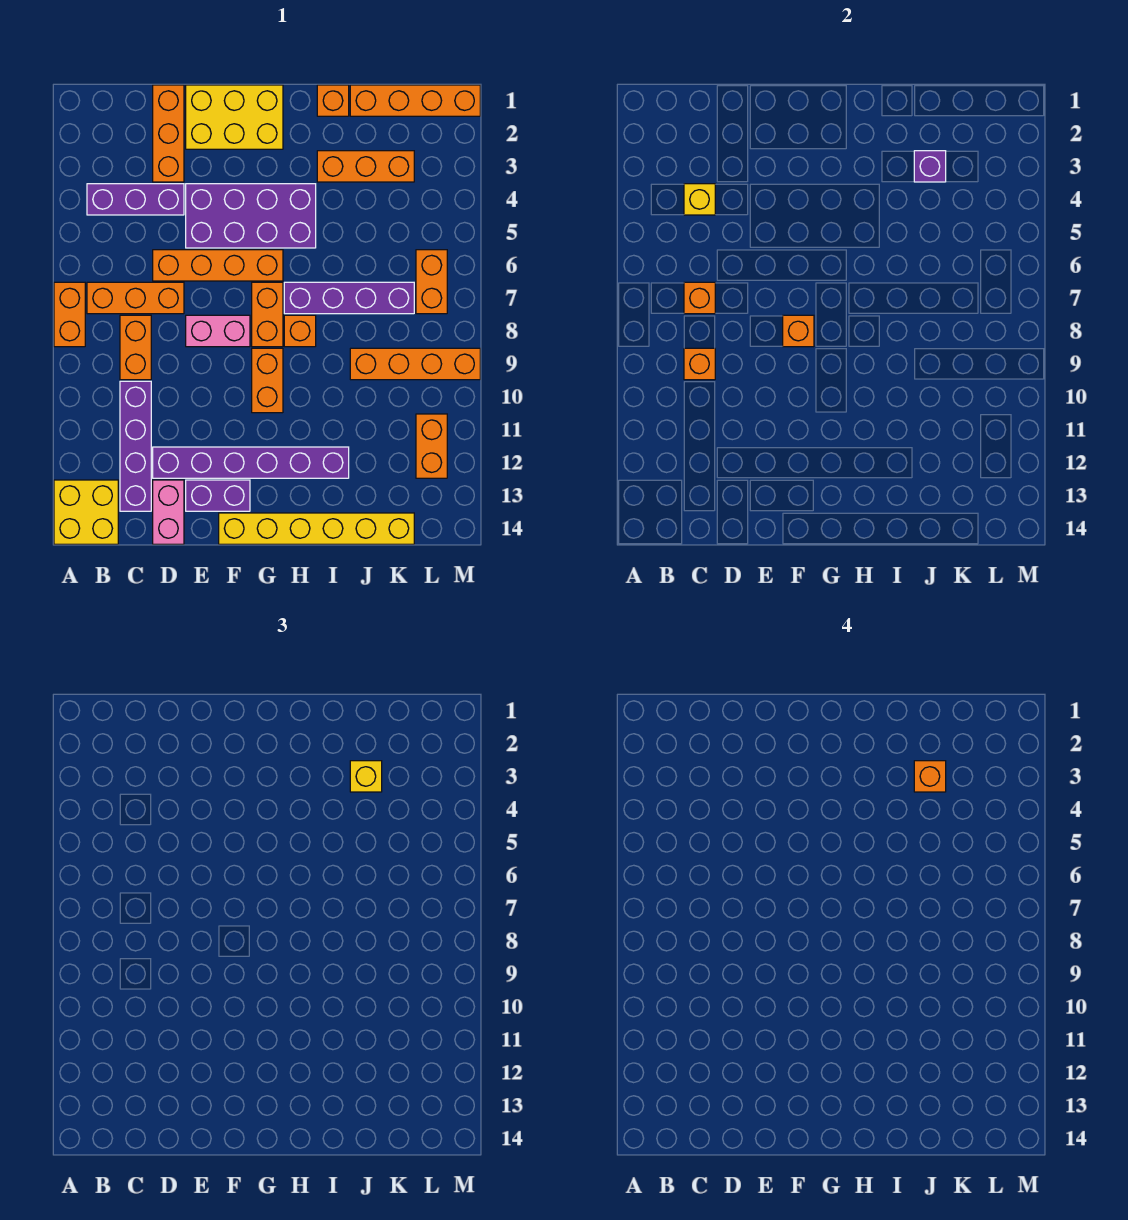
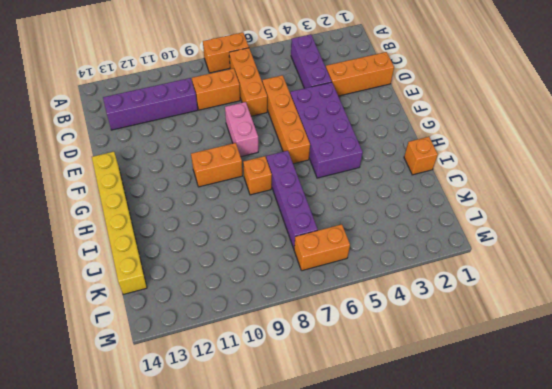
none -> yellow 2x2 brick [54,480,118,544]
none -> purple 1x6 brick [153,447,349,478]
none -> pink 1x2 brick [153,480,184,544]
none -> yellow 2x3 brick [186,85,283,149]

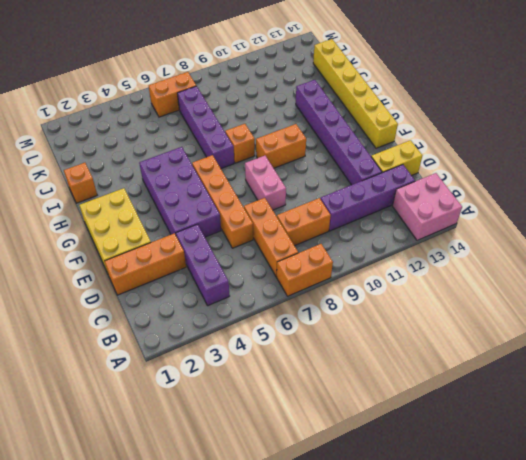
pink 2x2 brick [392,173,462,240] -> yellow 2x2 brick [54,480,118,544]
yellow 1x2 brick [371,140,422,175] -> pink 1x2 brick [153,480,184,544]
none -> purple 1x2 brick [186,480,250,511]
none -> orange 1x2 brick [252,282,283,347]
none -> orange 1x3 brick [317,151,414,182]
none -> orange 1x4 brick [350,85,480,116]

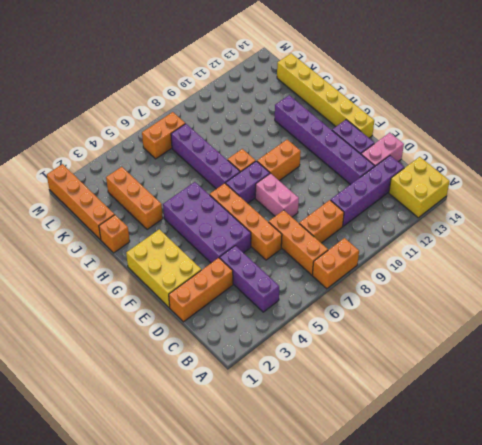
purple 1x2 brick [226,161,270,203] -> orange 1x2 brick [252,282,283,347]
none -> orange 1x4 brick [350,348,480,380]
none -> orange 1x2 brick [416,414,447,478]
none -> yellow 1x1 brick [684,184,715,215]
none -> orange 1x1 brick [684,282,715,314]

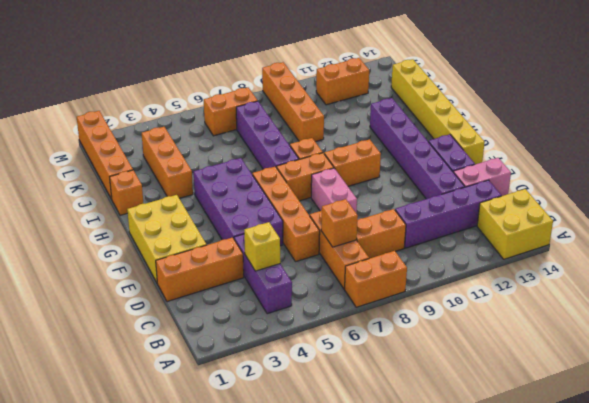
none -> orange 1x1 brick [684,348,715,380]
none -> orange 1x1 brick [783,315,814,347]
none -> purple 1x1 brick [914,151,946,182]
none -> yellow 1x1 brick [350,761,382,792]

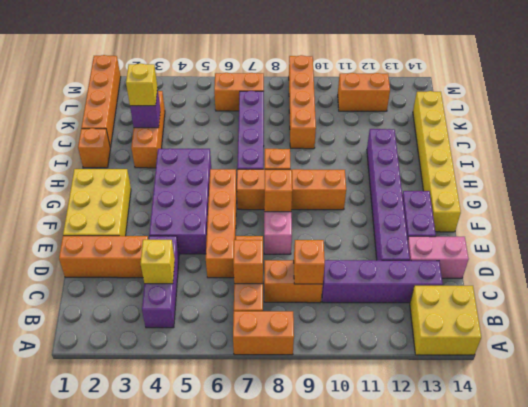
none -> orange 1x1 brick [914,761,946,792]

